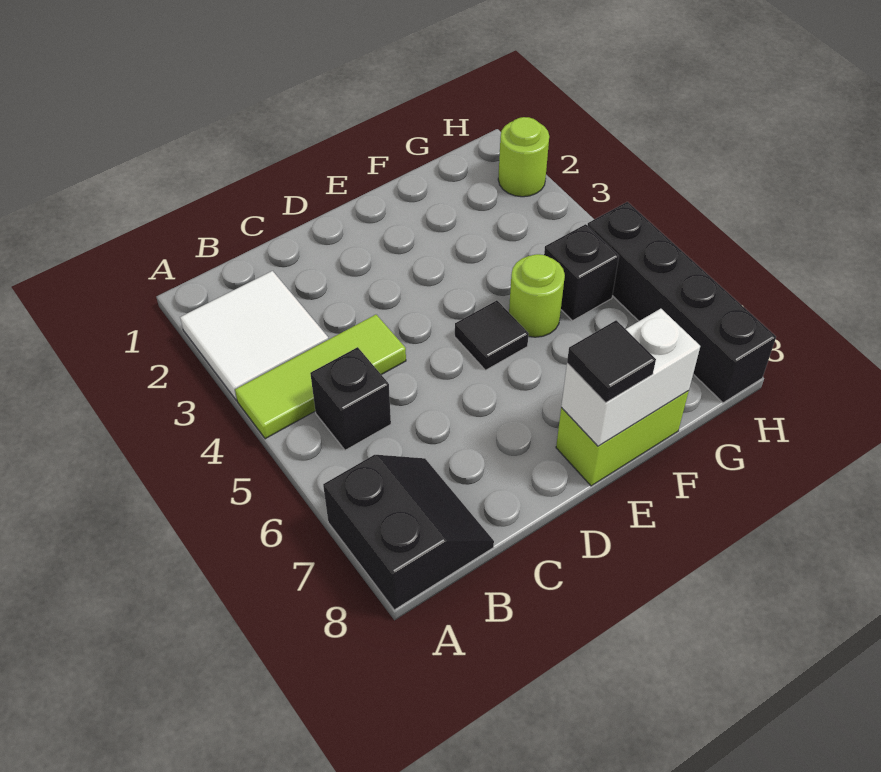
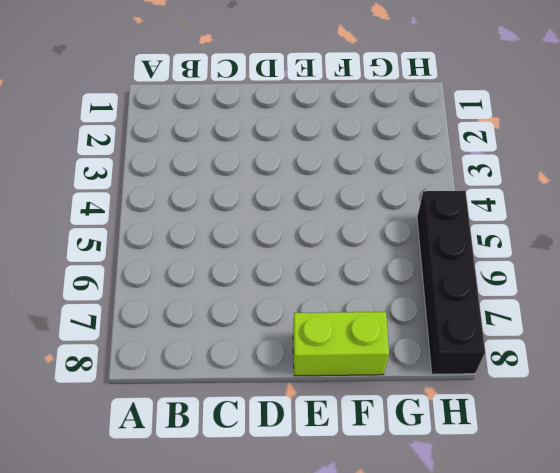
none -> white 2x2 tile [180,271,328,400]
none -> lime 1x3 tile [235,315,406,439]
none -> black 2x2 slope [323,455,494,610]

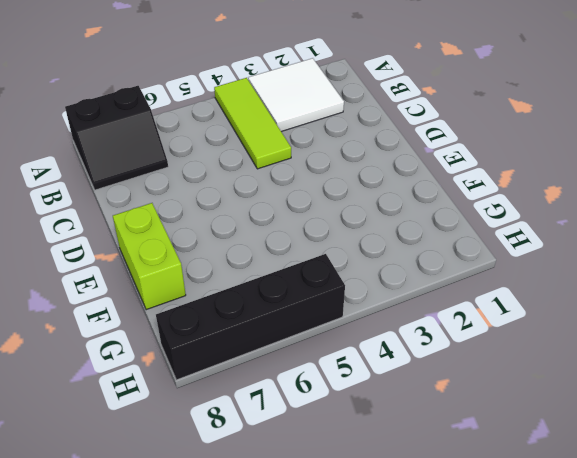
none -> black 1x1 brick [310,347,391,450]
none -> black 1x1 tile [455,300,529,370]
none -> lime 1x1 round brick [509,254,565,337]

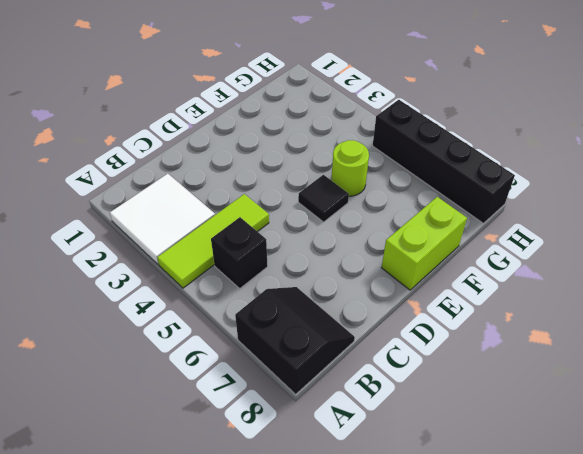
none -> black 1x1 brick [544,224,619,321]
none -> lime 1x1 round brick [498,117,549,197]
none -> white 1x2 brick [561,309,700,446]

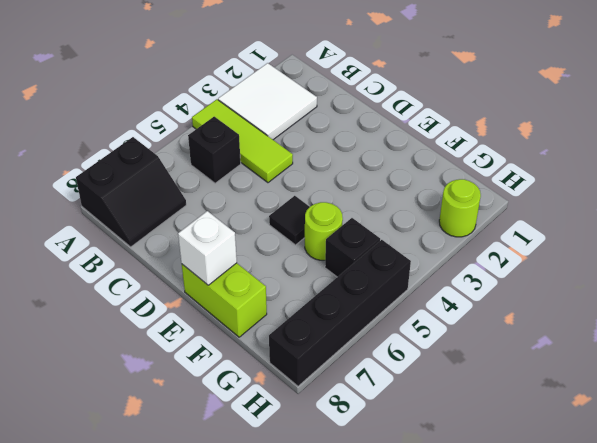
white 1x1 brick [178,211,237,285] -> white 1x2 brick [561,309,700,446]
none -> black 1x1 tile [567,320,656,402]

